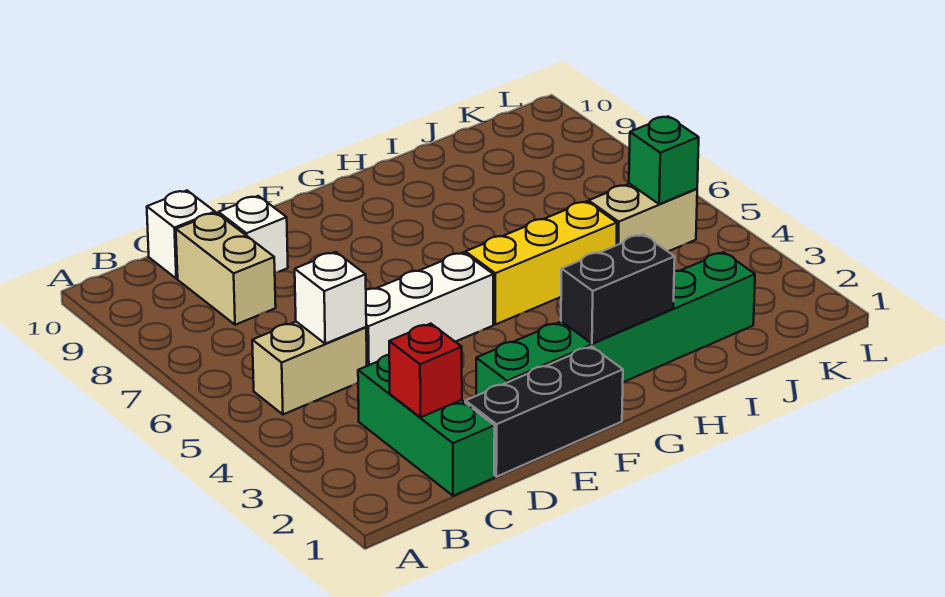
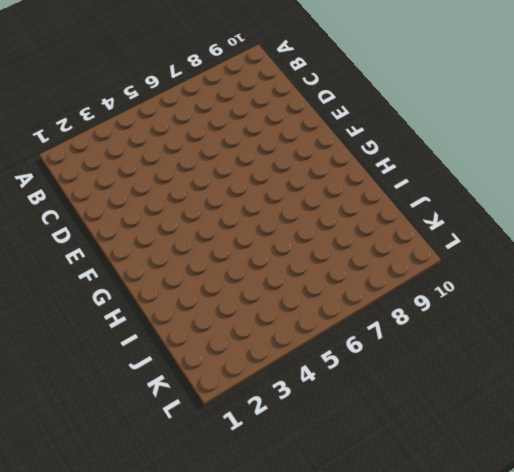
none -> tan 1x2 brick [252,322,367,414]
none -> green 1x3 brick [358,355,495,496]
none -> tan 1x2 brick [176,213,276,325]

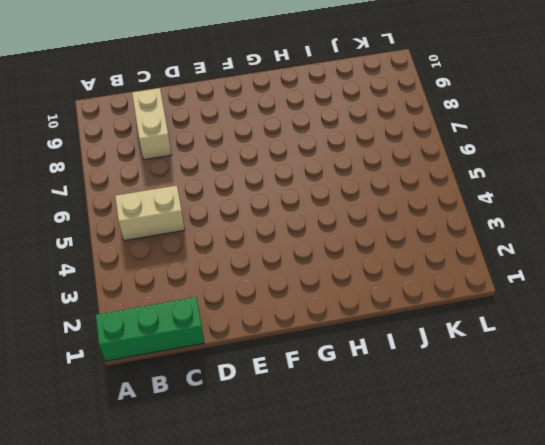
green 1x3 brick [96,297,204,361] -> green 1x3 brick turned to [358,355,495,496]
none -> white 1x1 brick [147,191,215,279]
none -> black 1x3 brick [465,346,623,477]
none -> white 1x3 brick [366,252,493,366]

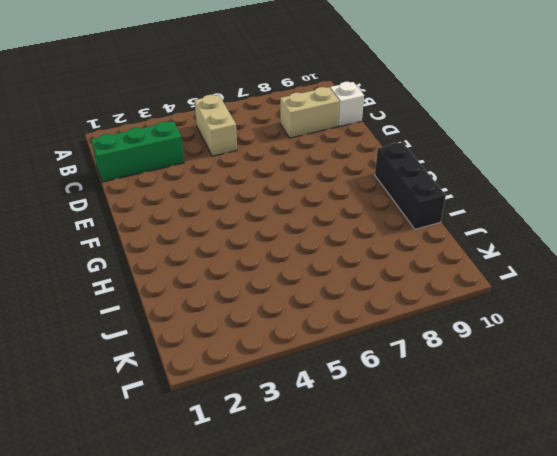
black 1x3 brick [375,142,446,229] -> black 1x3 brick moved to [465,346,623,477]
none -> white 1x3 brick [366,252,493,366]
none -> white 1x1 brick [218,196,288,273]
none -> green 1x6 brick [476,252,755,396]

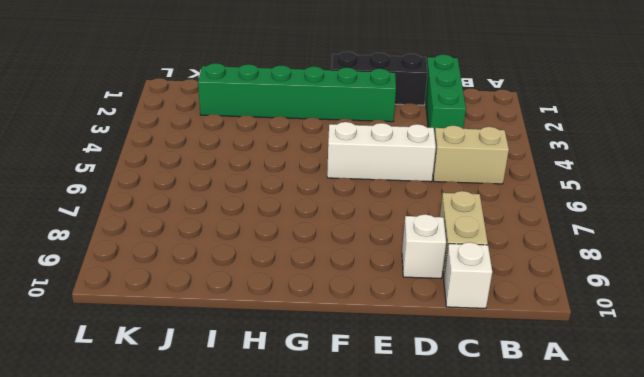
none -> yellow 1x3 brick [465,201,617,325]
none -> tan 1x2 brick [589,184,697,251]
none -> red 1x1 brick [389,324,462,417]

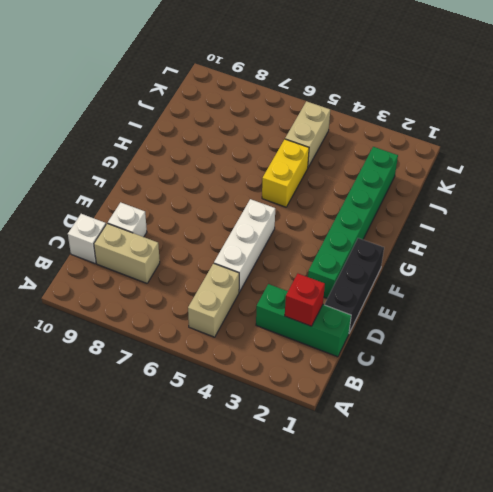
yellow 1x2 brick [262,139,309,207] -> yellow 1x3 brick [465,201,617,325]
none -> white 1x1 brick [295,252,366,344]
none -> black 1x2 brick [561,234,675,344]
none -> green 1x1 brick [629,116,699,204]

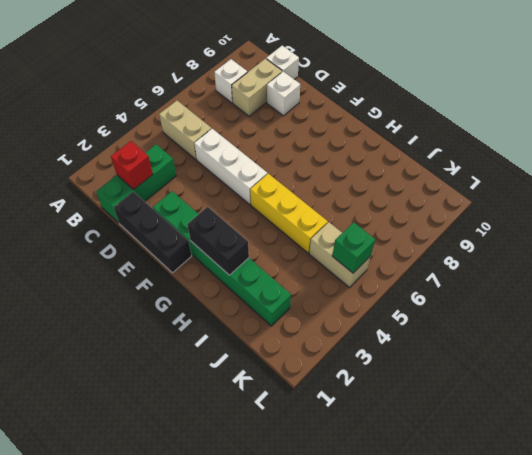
white 1x1 brick [214,59,247,103] -> white 1x1 brick moved to [295,252,366,344]

